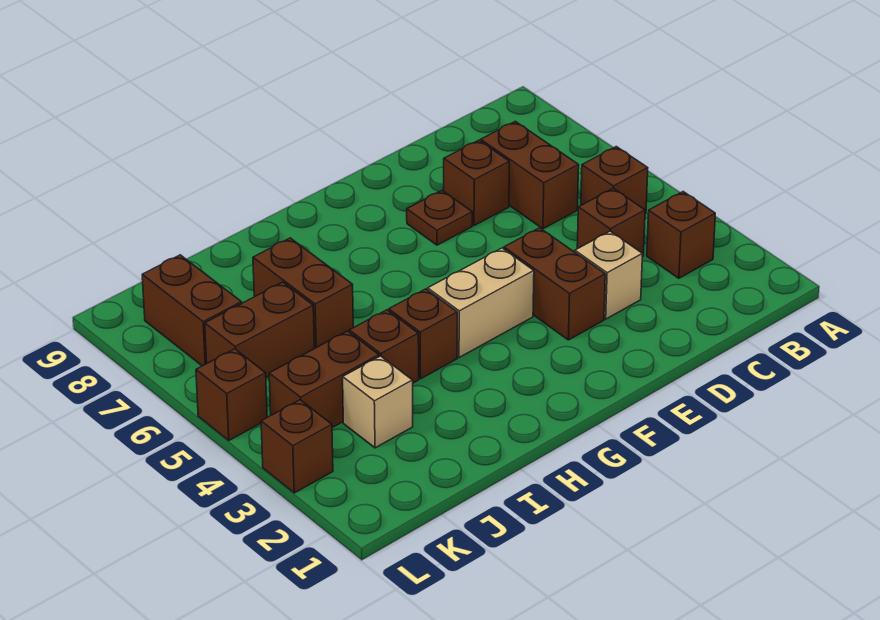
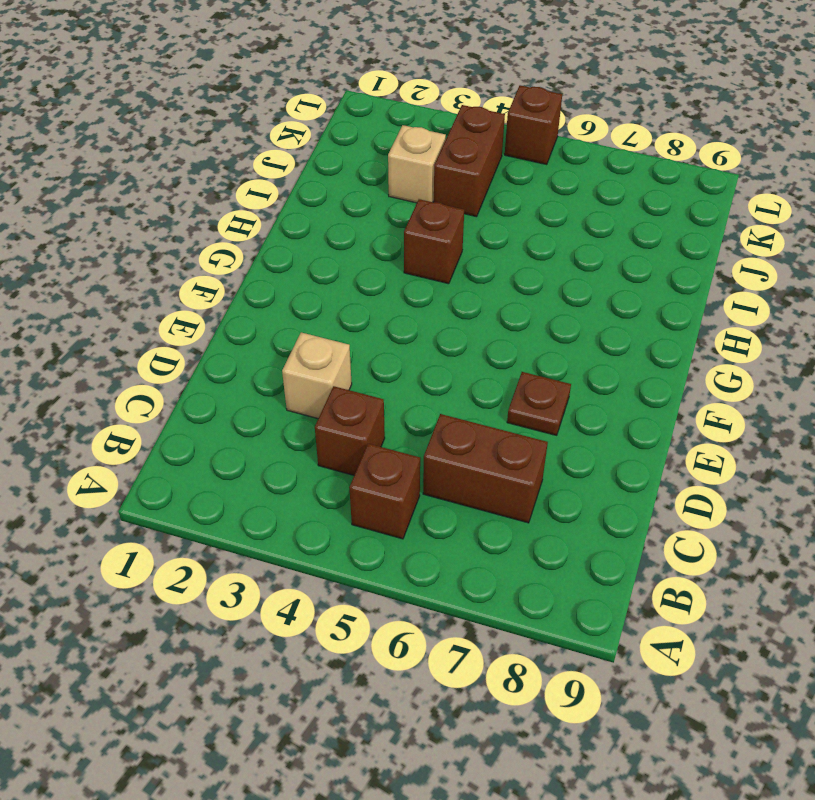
none -> brown 1x1 brick [647,192,715,278]
none -> brown 1x1 brick [444,140,509,226]
none -> brown 1x2 brick [504,228,605,340]

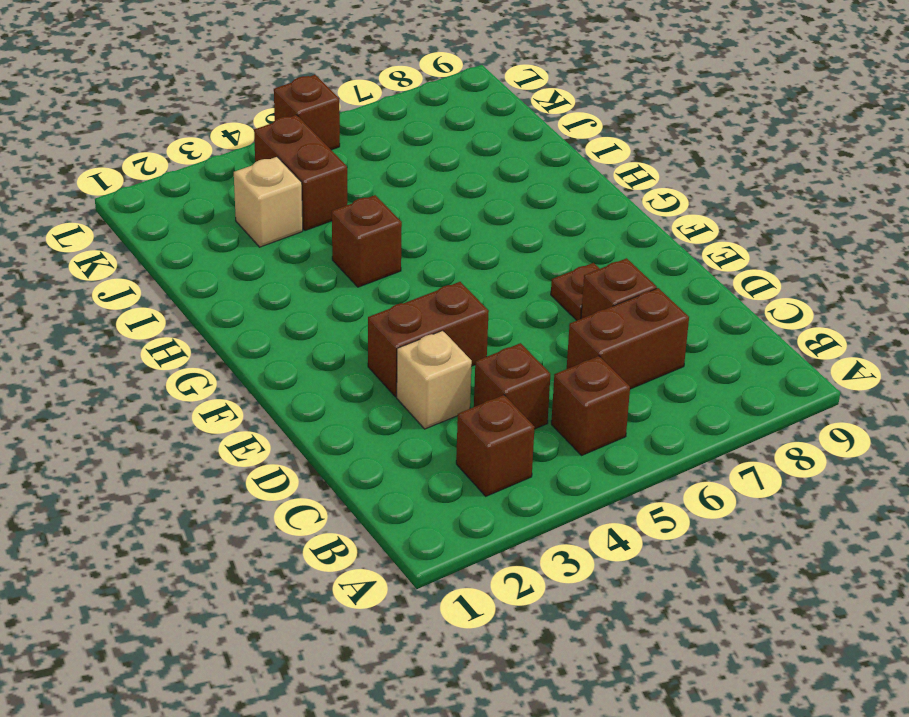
none -> tan 1x2 brick [428,248,534,358]
none -> brown 1x1 brick [349,310,419,383]
none -> brown 1x2 brick [253,238,353,348]

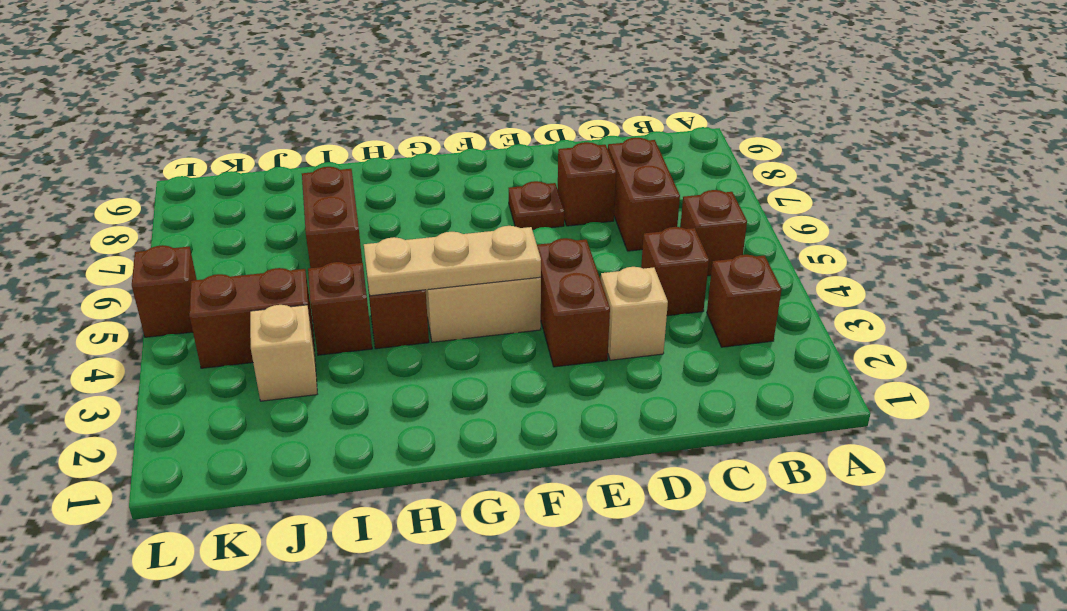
tan 1x3 plate [364,226,541,296] -> none
none -> brown 1x2 brick [205,282,314,378]
none -> brown 1x2 brick [142,255,242,366]
none -> brown 1x1 brick [261,400,333,493]

